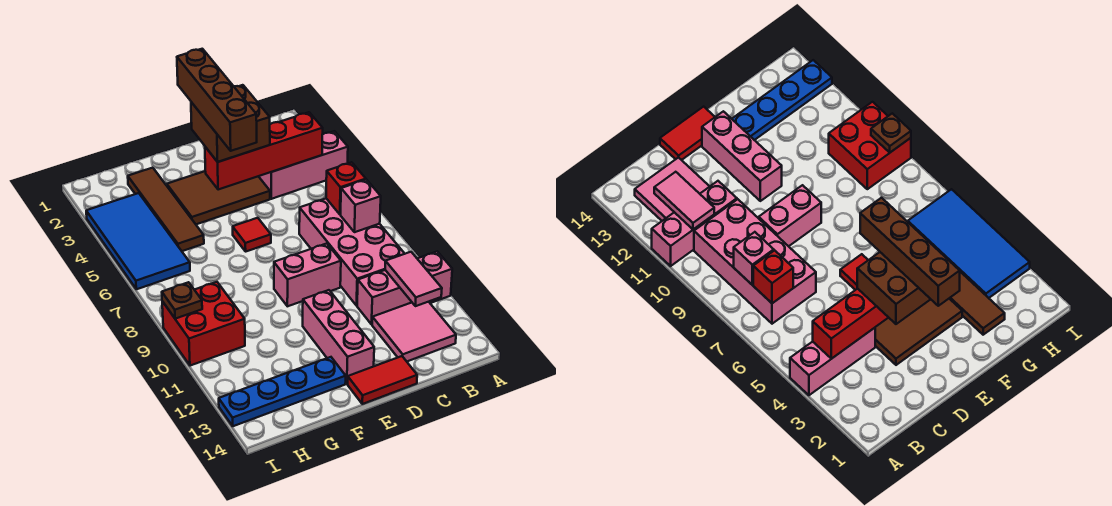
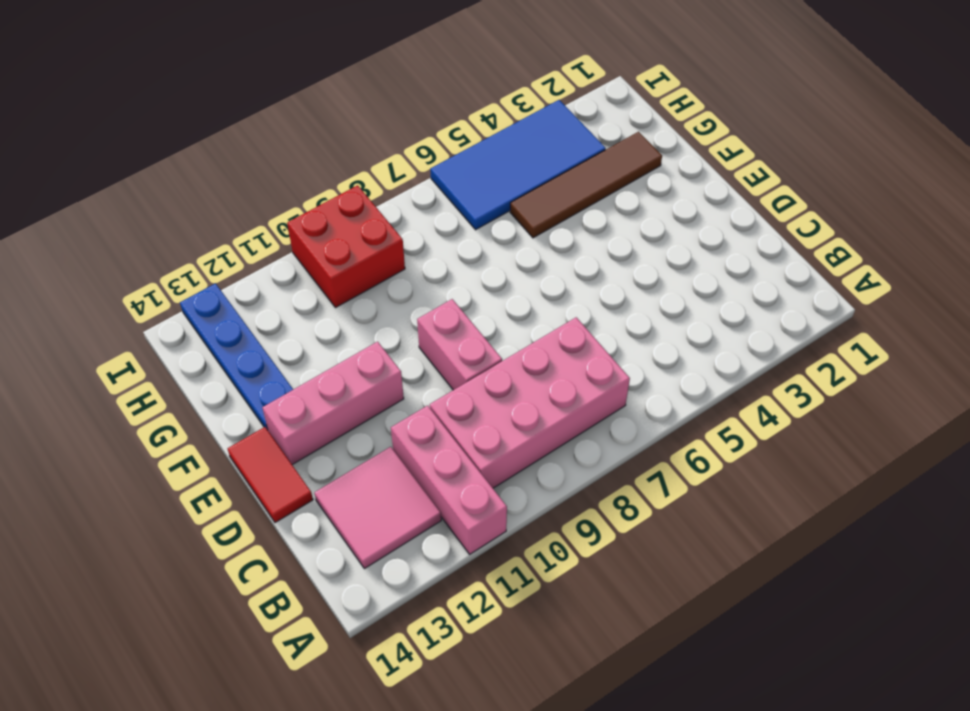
none -> pink 1x3 brick [259,131,348,199]
none -> brown 2x3 tile [167,171,270,224]
none -> red 1x1 tile [233,218,271,251]

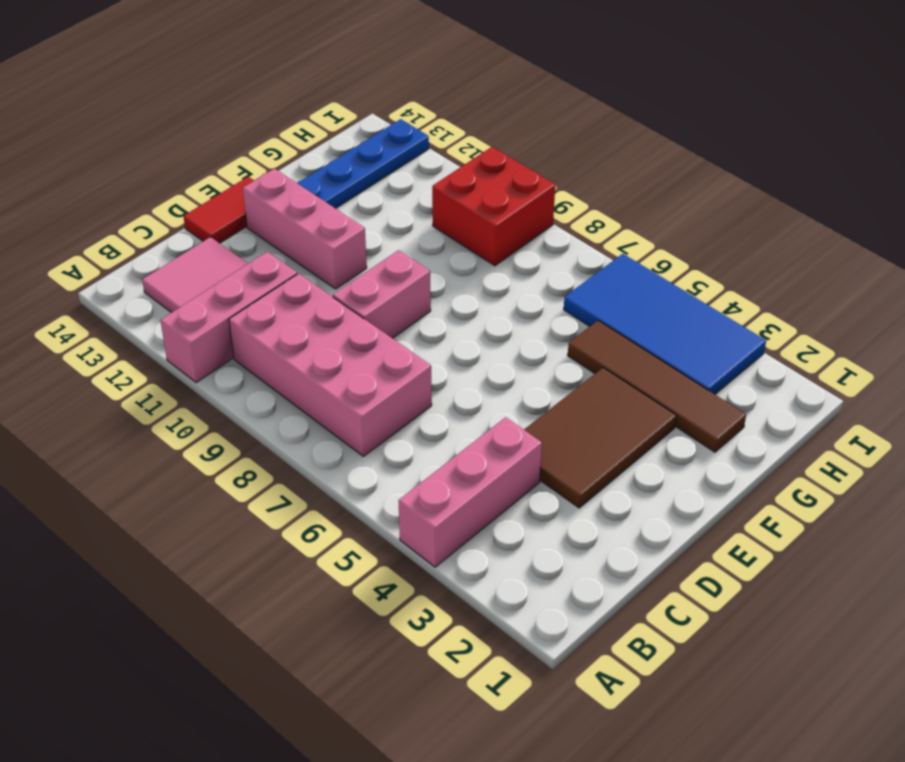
none -> red 1x1 tile [233,218,271,251]
none -> red 1x4 brick [205,112,323,190]
none -> red 1x1 brick [326,162,366,214]

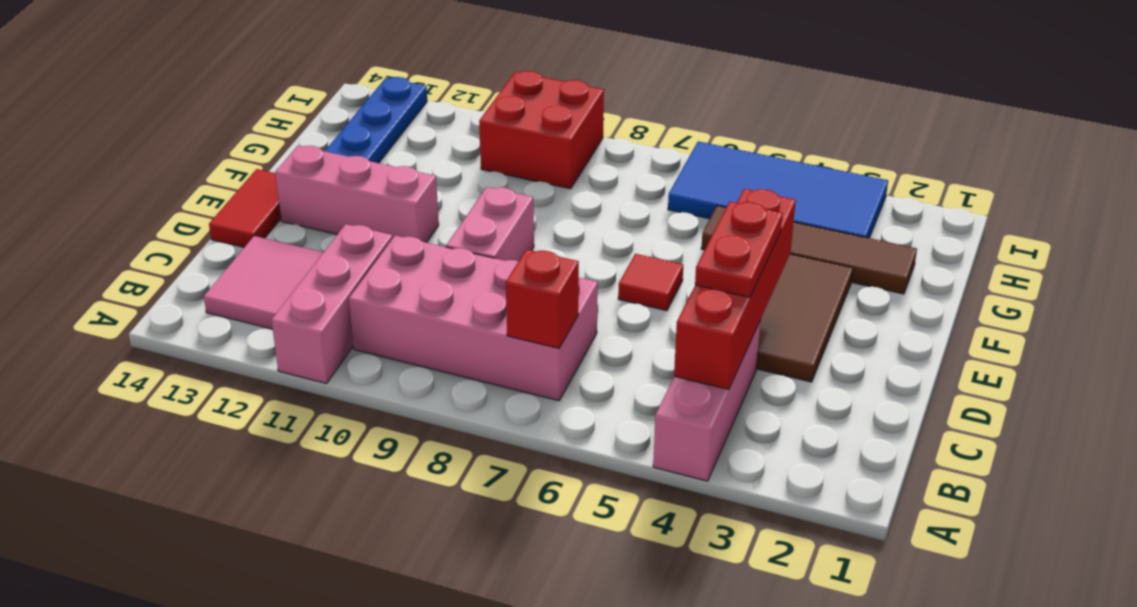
red 1x2 plate [695,202,783,297] -> brown 2x2 brick [191,85,270,162]
none -> pink 1x1 brick [341,180,381,232]
none -> pink 1x2 tile [385,252,442,306]
none -> brown 1x1 plate [162,282,202,319]

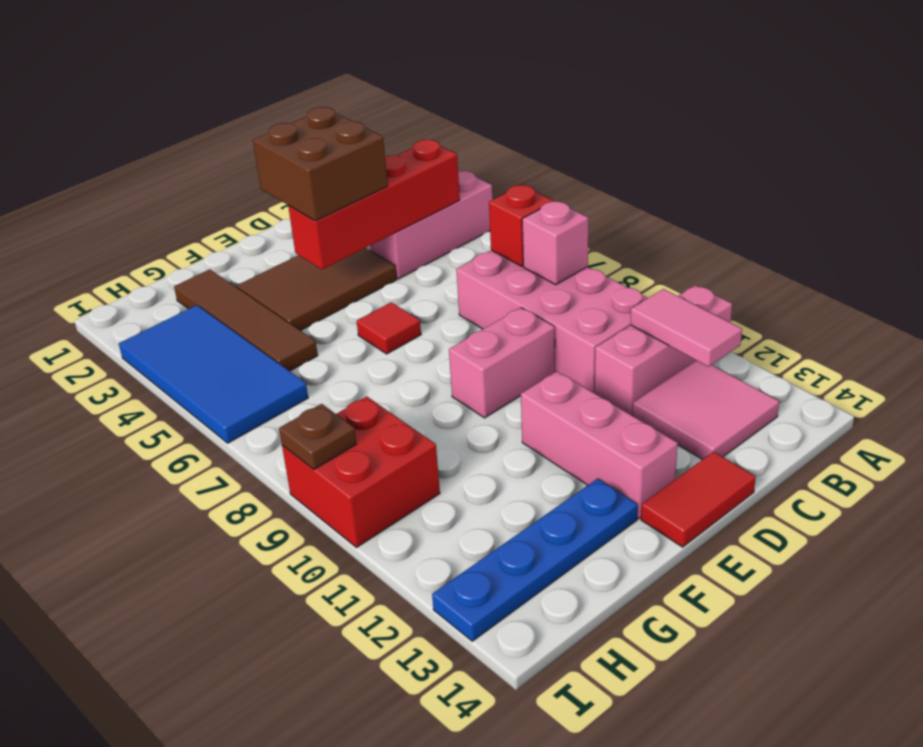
none -> brown 1x4 brick [177,49,257,151]

